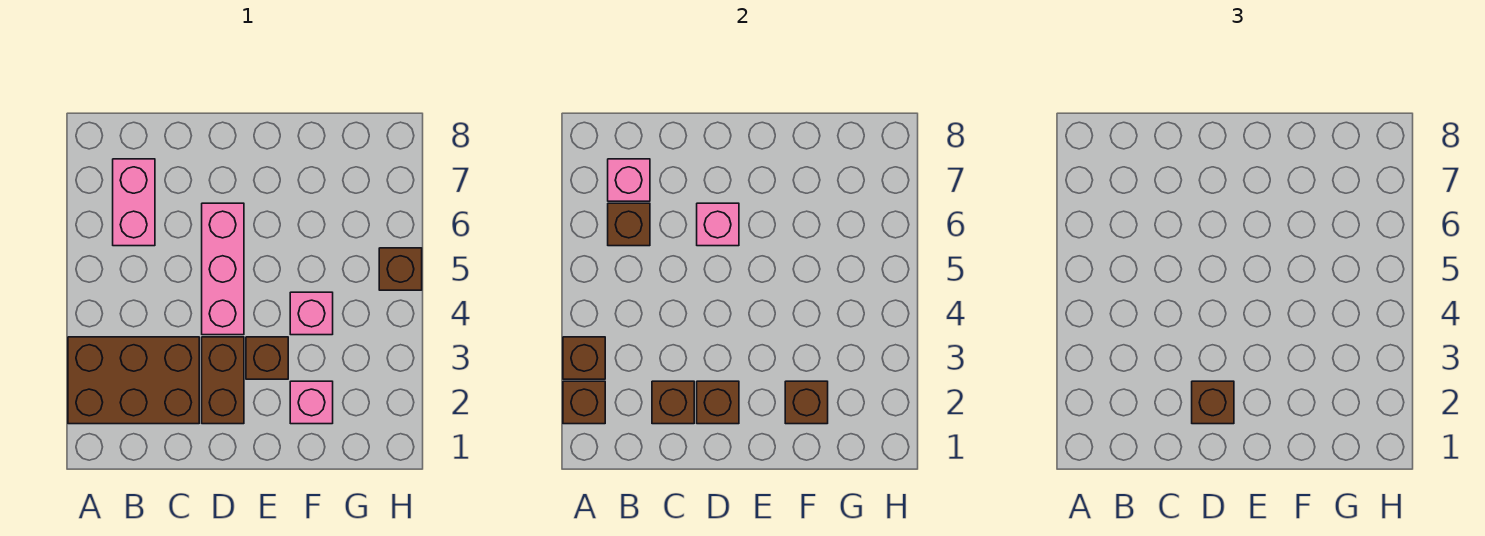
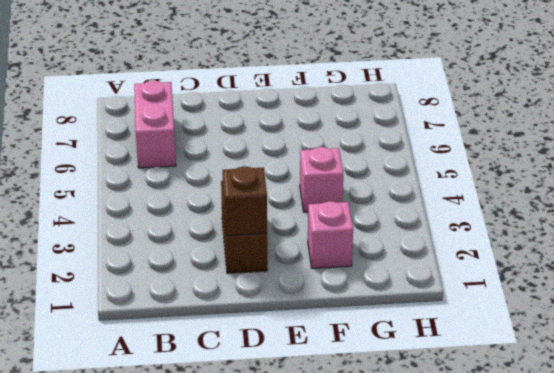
none -> brown 2x3 brick [68,337,199,424]
none -> pink 1x3 brick [202,203,244,335]
none -> brown 1x1 brick [246,337,288,379]

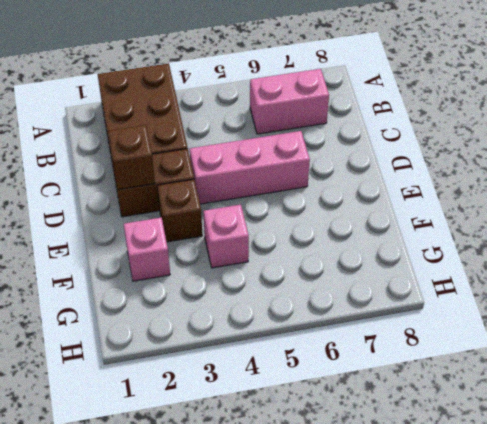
none -> brown 1x1 brick [379,248,422,290]
none -> brown 1x1 brick [563,381,605,424]
none -> brown 1x1 brick [563,337,605,379]

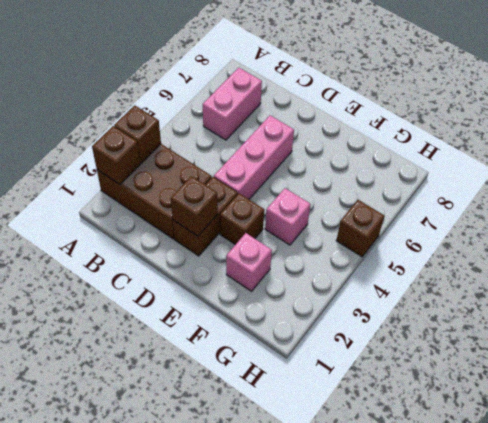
none -> brown 1x1 brick [608,203,650,246]
none -> pink 1x1 brick [608,159,650,201]
none -> brown 1x1 brick [652,381,694,424]

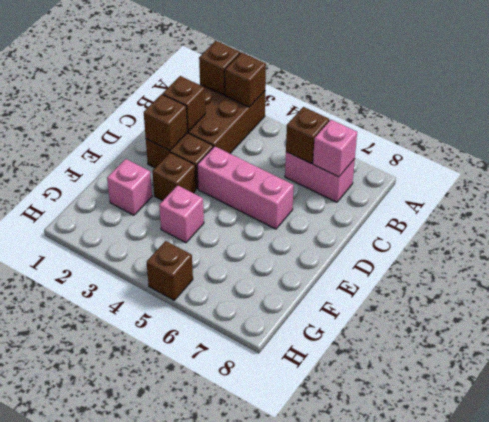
none -> pink 1x1 brick [697,203,739,246]
none -> brown 1x1 brick [785,381,828,424]
none -> brown 1x1 brick [1192,381,1234,424]

